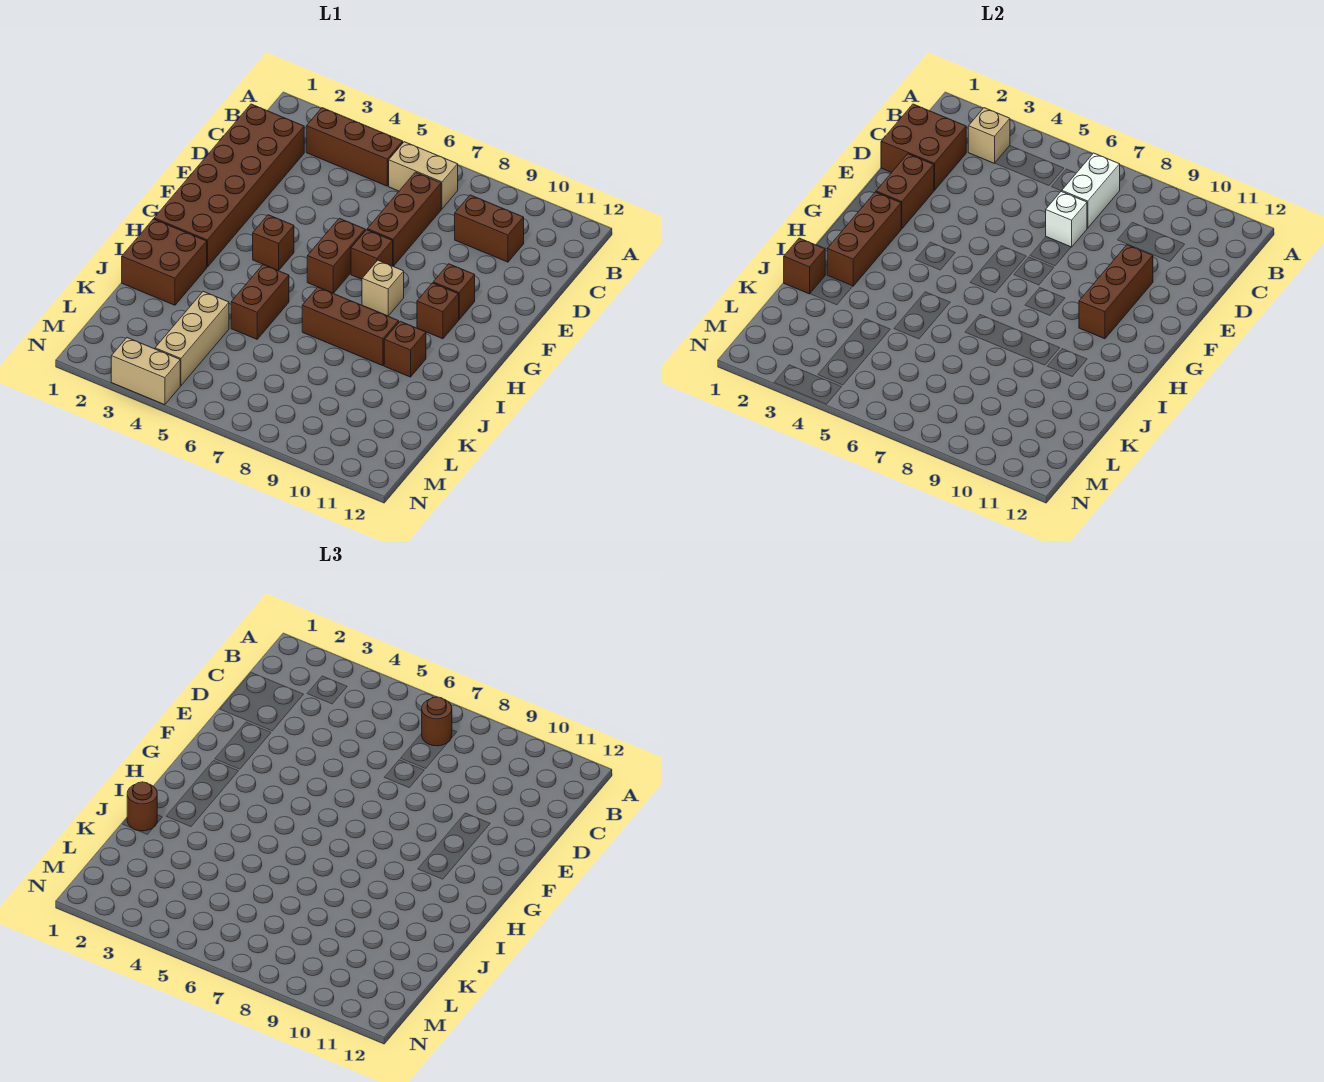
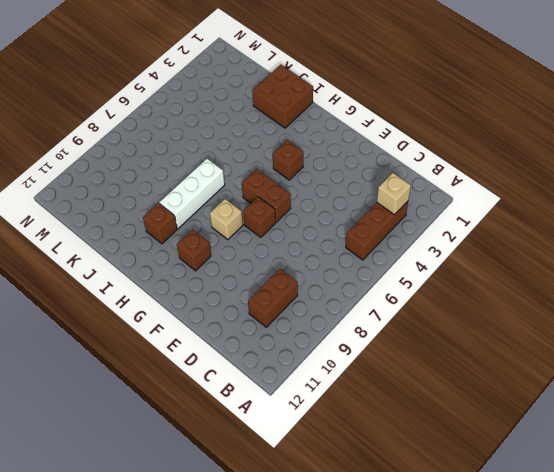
white 1x3 brick [159,159,225,229] -> brown 1x3 brick [302,287,399,366]
none -> tan 1x2 brick [389,142,458,209]
none -> brown 2x6 brick [154,104,304,267]
none -> brown 1x3 brick [367,172,441,266]

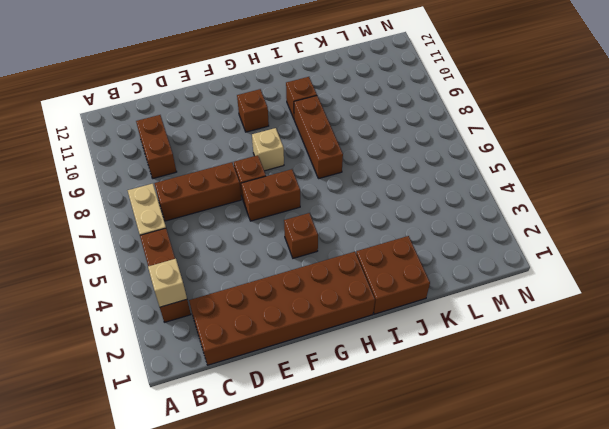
none -> brown 1x1 brick [433,264,475,319]
none -> brown 1x2 brick [231,265,289,339]
none -> tan 1x3 brick [155,291,229,385]

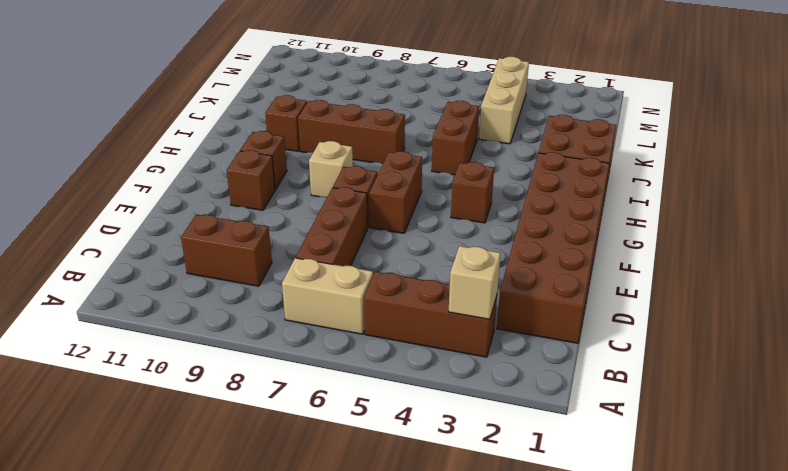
none -> tan 1x2 brick [111,338,180,405]
none -> white 1x2 brick [1062,153,1120,228]
none -> brown 2x2 brick [881,104,966,190]

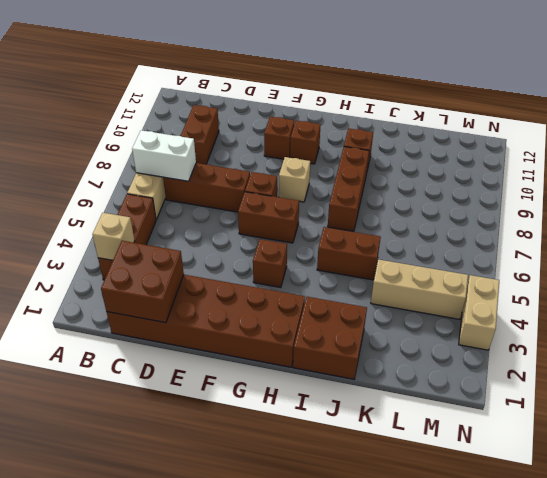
none -> white 1x1 brick [1046,191,1087,247]
none -> brown 1x2 brick [876,154,934,229]
none -> brown 1x3 brick [1079,245,1153,339]

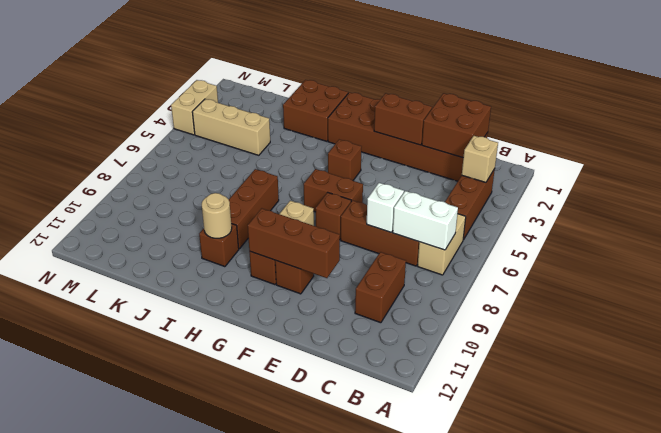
tan 1x1 round brick [202,193,232,238] -> none
none -> brown 1x2 brick [231,265,289,339]
none -> brown 1x3 brick [827,192,901,286]
none -> brown 1x1 brick [784,238,825,294]

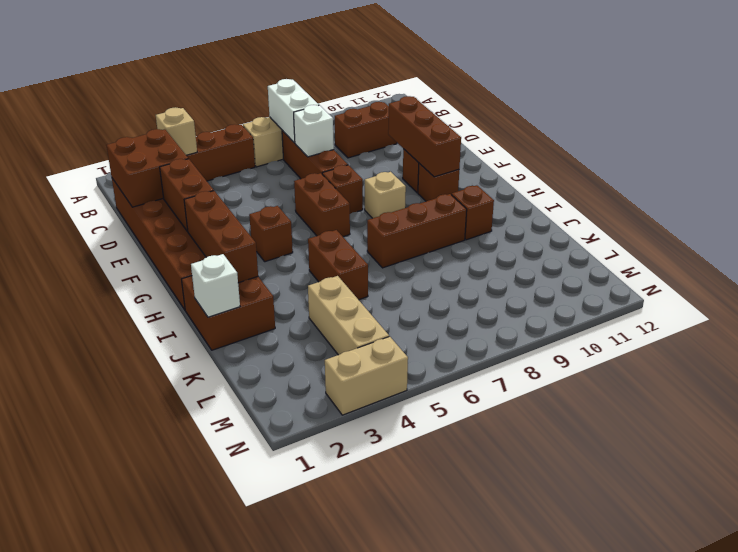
white 1x1 brick [191,254,240,317] -> brown 1x1 brick [784,238,825,294]
none -> brown 1x1 round brick [422,697,452,746]
none -> brown 1x1 round brick [127,782,157,831]

